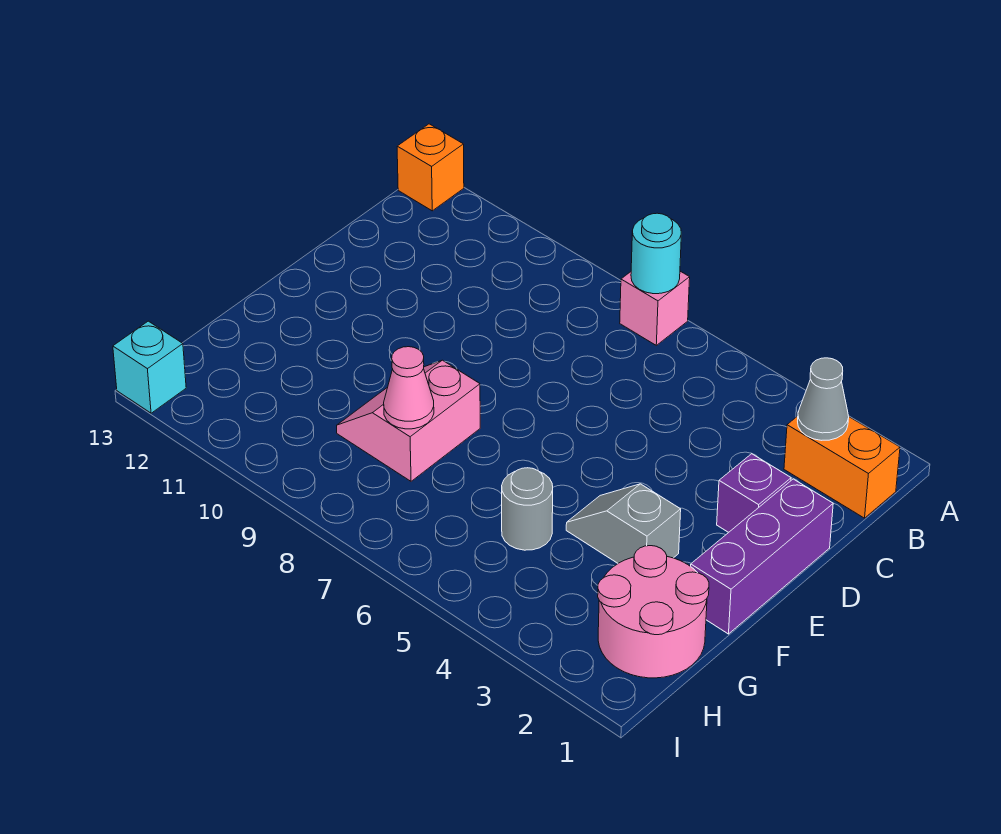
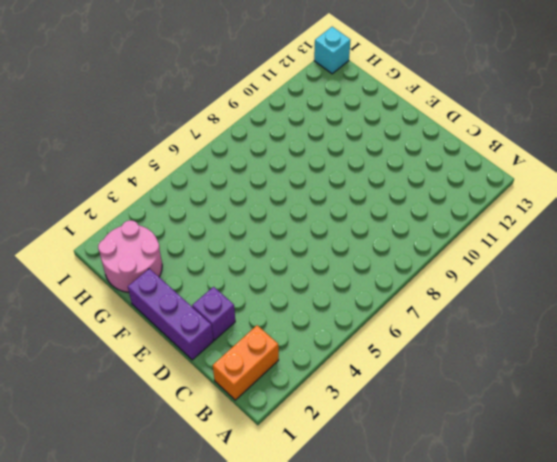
none -> pink 1x1 brick [620,271,690,345]
none -> orange 1x1 brick [397,124,464,211]
none -> grey 1x2 slope [566,484,681,563]

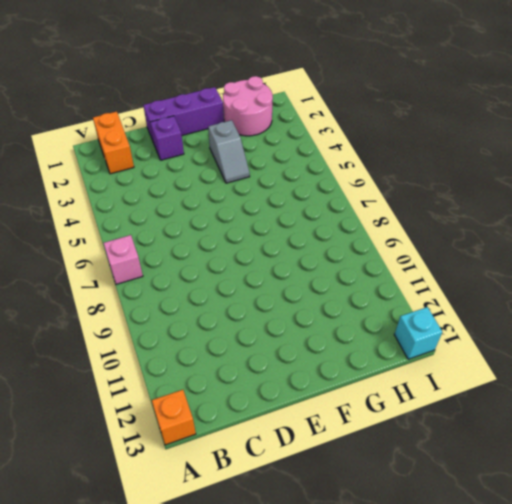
none -> pink 2x2 slope [337,360,480,481]
none -> grey 1x1 round brick [502,468,553,550]
none -> cyan 1x1 round brick [631,213,681,294]

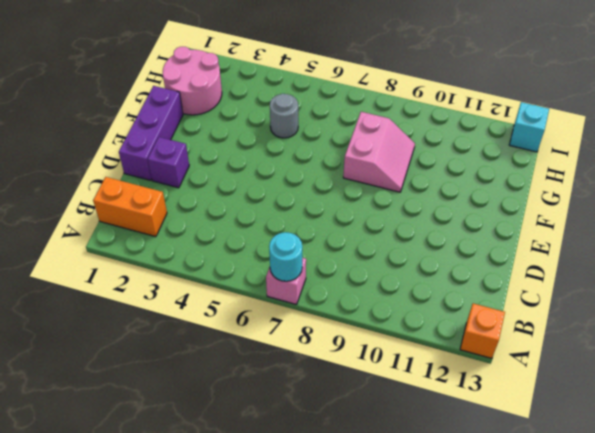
none -> grey 1x2 slope [566,484,681,563]
none -> grey 1x1 cone [798,358,849,440]
none -> pink 1x1 cone [384,347,434,429]

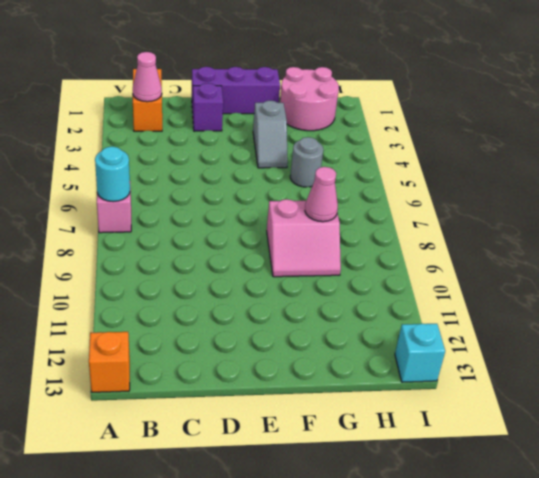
pink 1x1 cone [133,52,162,102] -> grey 1x1 cone [798,358,849,440]

